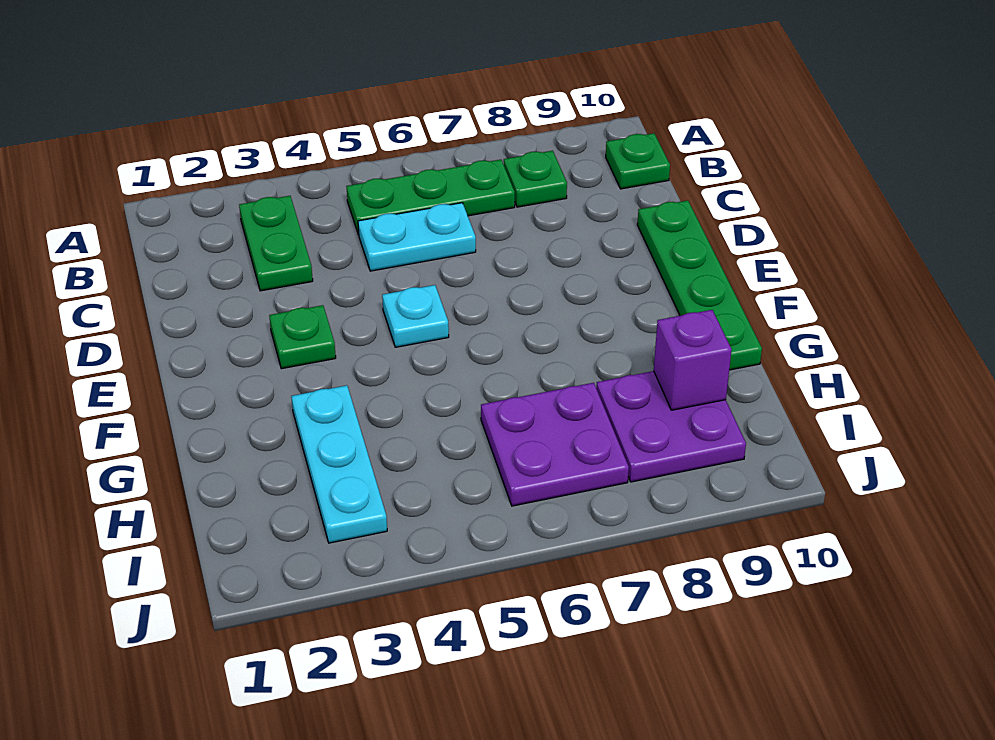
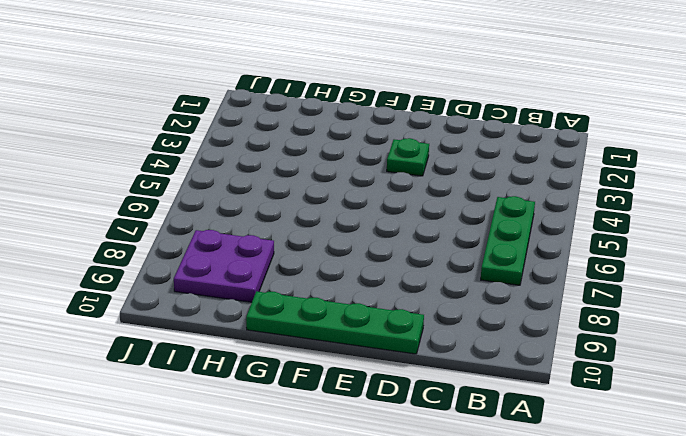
none -> green 1x2 plate [239,196,313,291]
none -> green 1x1 plate [504,151,567,207]
none -> green 1x1 plate [606,133,670,189]

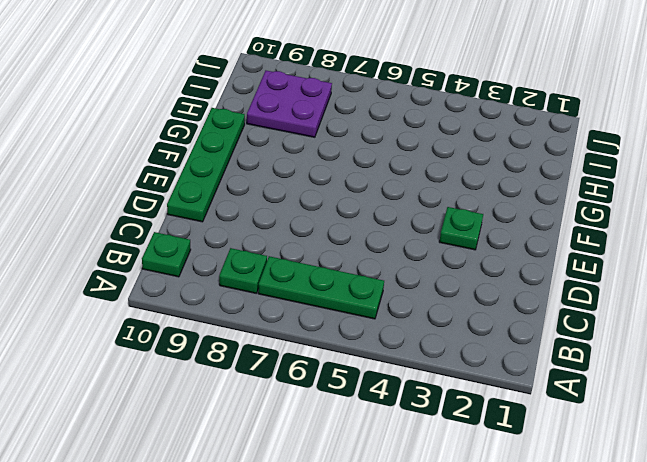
none -> green 1x2 plate [239,196,313,291]
none -> cyan 1x2 plate [358,203,476,271]
none -> cyan 1x1 plate [382,285,449,347]

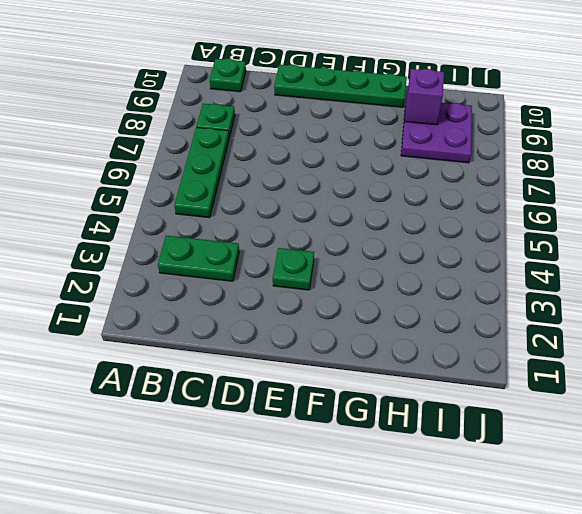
none -> cyan 1x2 plate [358,203,476,271]
none -> cyan 1x1 plate [382,285,449,347]
none -> cyan 1x3 plate [291,385,387,543]

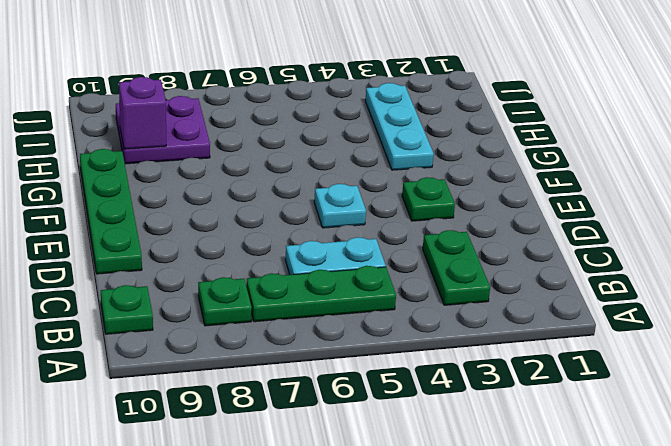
none -> purple 2x2 plate [481,383,629,506]

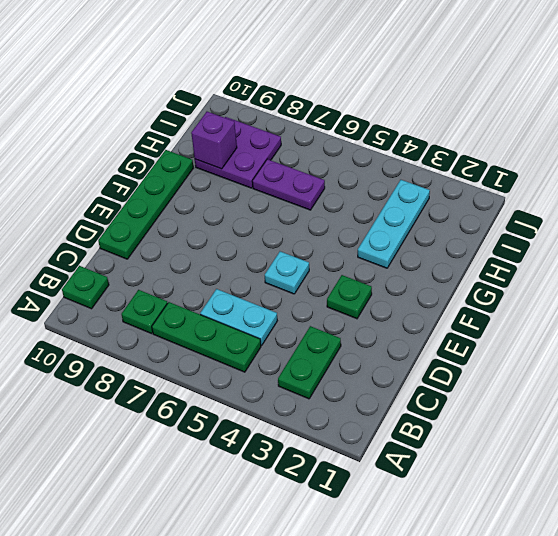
purple 1x2 plate [252,159,325,210] -> purple 2x2 plate [481,383,629,506]

